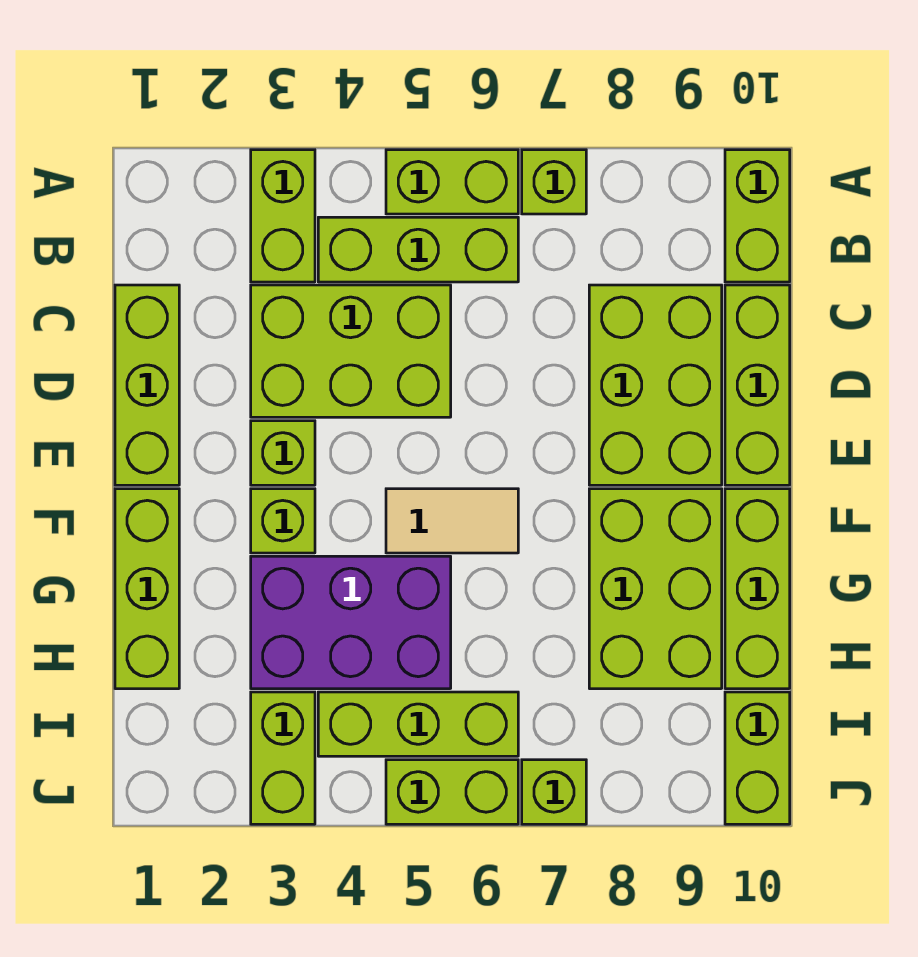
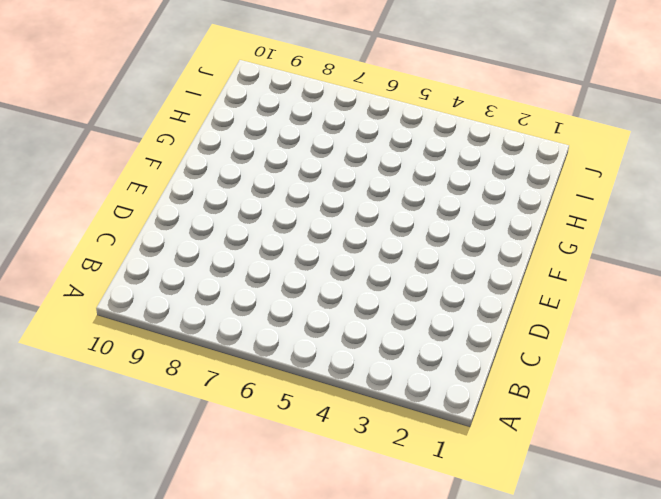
none -> lime 1x2 brick [251,150,315,282]
none -> lime 1x2 brick [386,150,518,214]
none -> lime 1x1 brick [522,150,586,214]

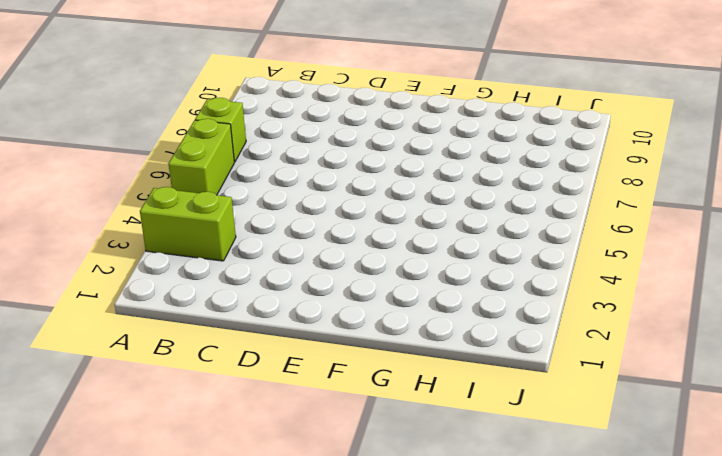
none -> lime 1x2 brick [725,150,790,282]
none -> lime 1x3 brick [318,217,518,282]
none -> lime 1x3 brick [115,285,179,485]

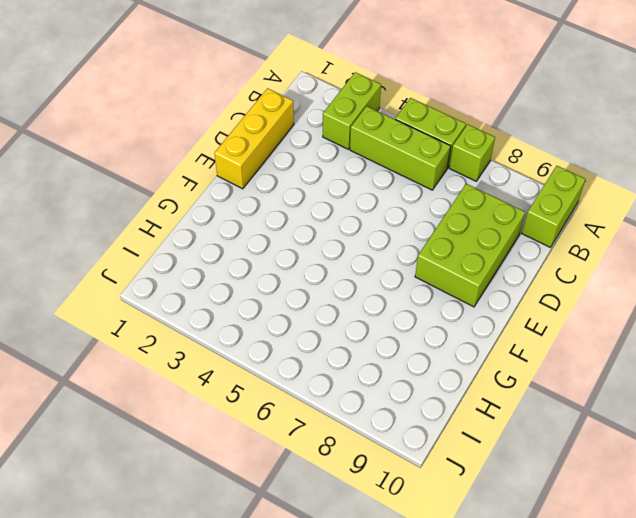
yellow 1x3 brick [214,88,294,189] -> lime 1x3 brick [115,285,179,485]
none -> lime 2x3 brick [251,285,451,417]
none -> lime 1x3 brick [725,285,790,485]
none -> lime 1x1 brick [251,421,315,485]

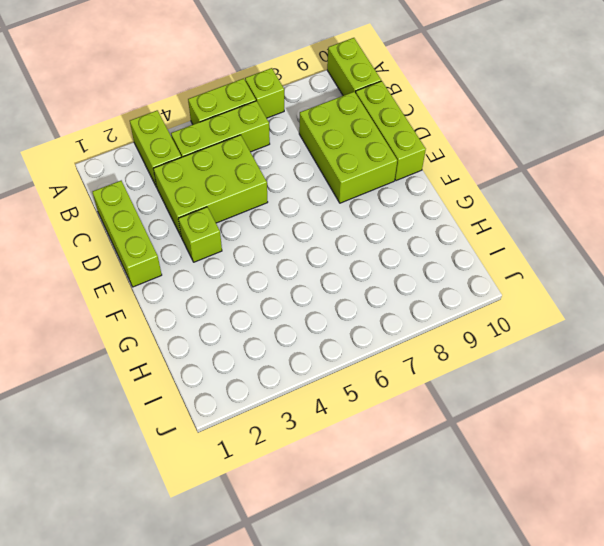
none -> lime 1x3 brick [115,489,179,689]
none -> lime 1x1 brick [251,489,315,553]
none -> tan 1x2 tile [386,489,518,553]

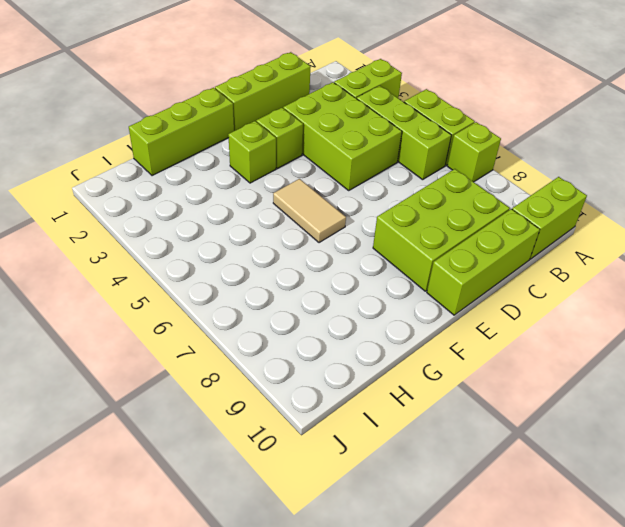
none -> lime 2x3 brick [589,489,722,689]
none -> lime 1x3 brick [725,489,790,689]
none -> purple 2x3 brick [251,556,451,689]

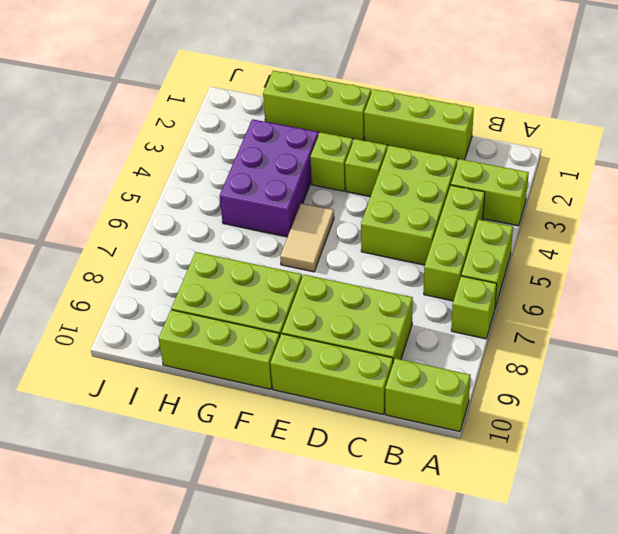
none -> lime 1x2 brick [251,692,315,824]
none -> lime 1x3 brick [318,692,518,756]
none -> lime 1x2 brick [725,692,790,824]

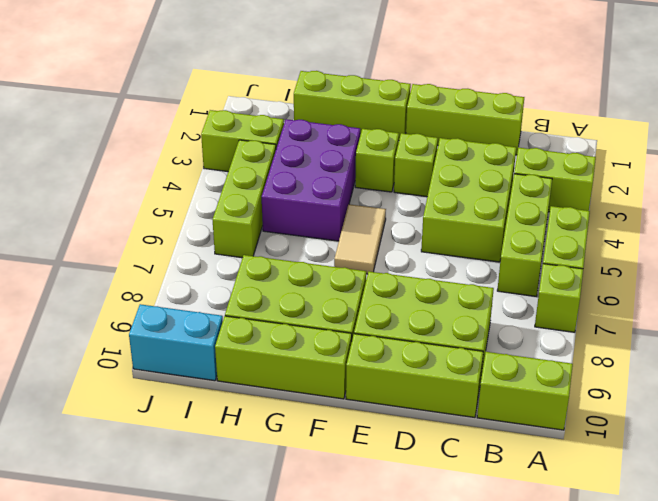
cyan 1x2 brick [129,304,223,381] -> lime 1x2 brick [725,692,790,824]
none -> lime 1x2 brick [386,760,518,824]
none -> lime 1x1 brick [522,760,586,824]

